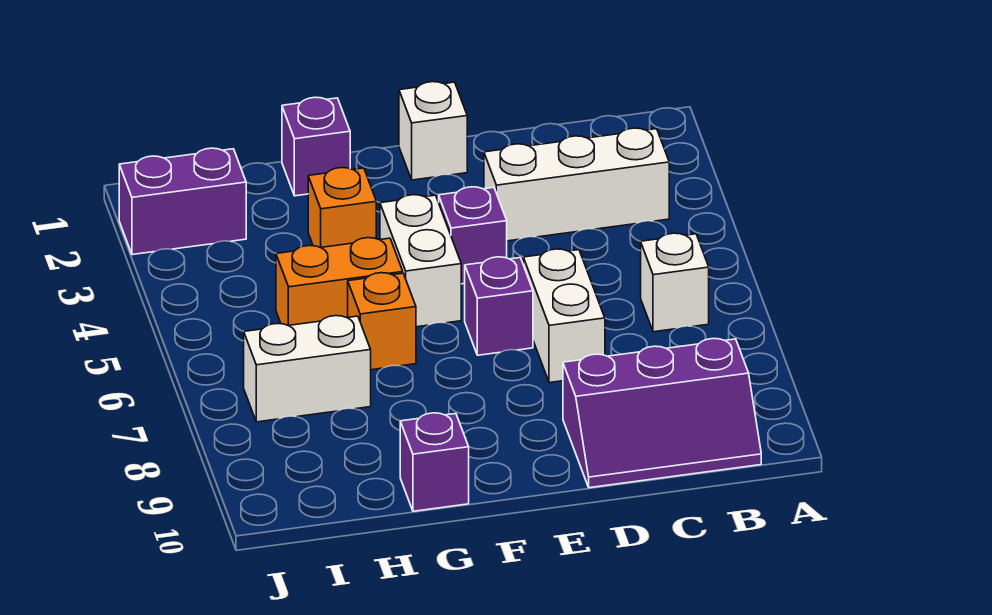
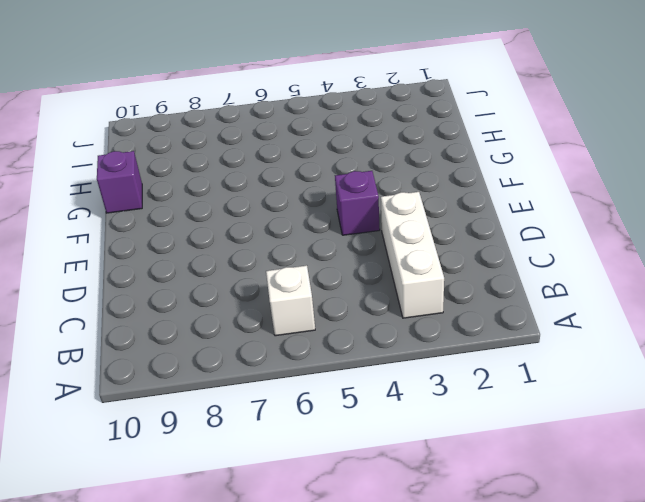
none -> purple 2x3 slope [563,338,761,488]
none -> white 1x2 brick [523,249,605,383]
none -> white 1x1 brick [399,82,467,180]

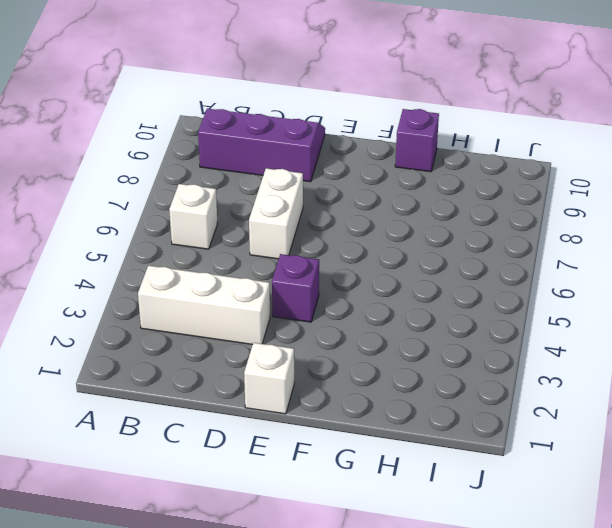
none -> purple 1x1 brick [465,257,533,355]
none -> white 1x2 brick [380,195,461,327]
none -> purple 1x1 brick [282,97,350,196]

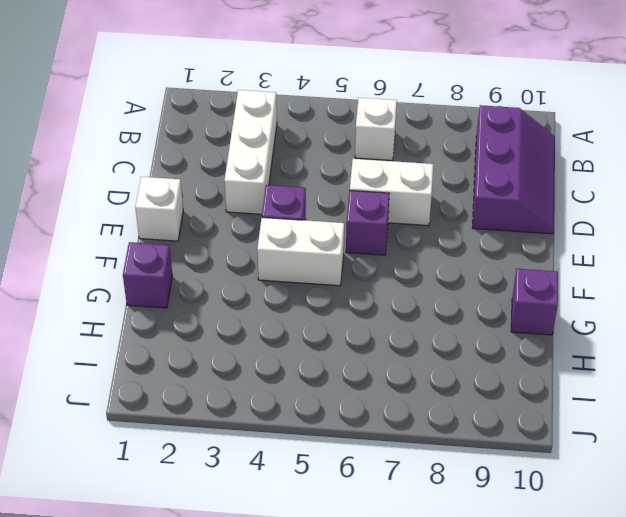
none -> orange 1x1 brick [308,168,376,247]
none -> orange 1x2 brick [276,238,403,326]
none -> orange 1x1 brick [348,273,416,370]

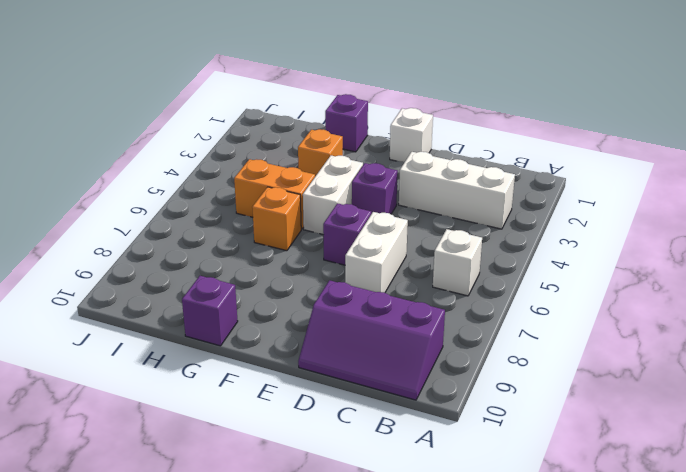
none -> white 1x2 brick [244,316,371,422]
none -> purple 1x2 brick [119,148,246,255]

